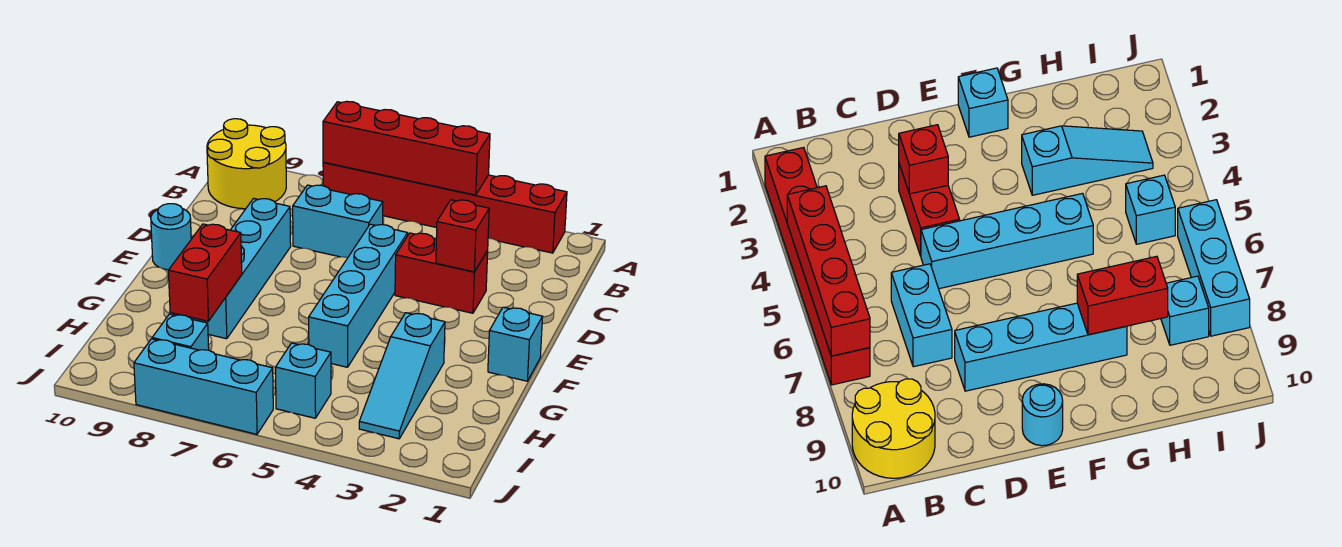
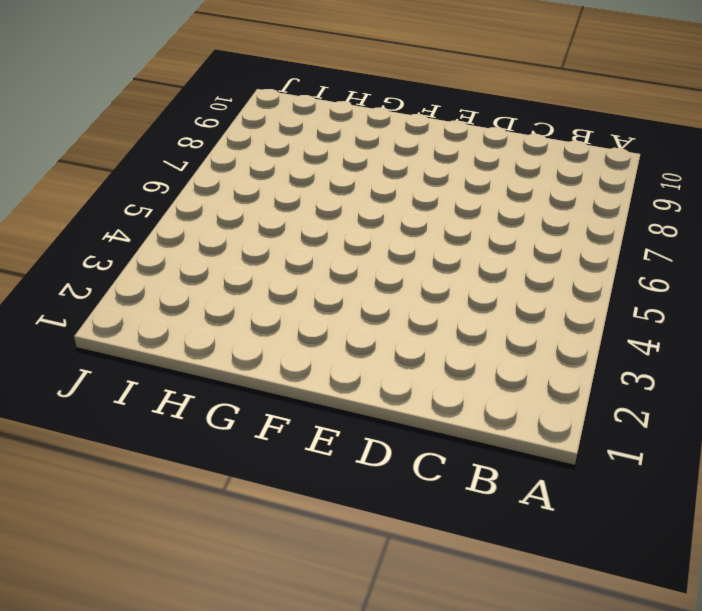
none -> red 1x6 brick [323,162,567,253]
none -> yellow 2x2 round brick [207,119,286,209]
none -> cyan 1x2 brick [293,185,383,258]

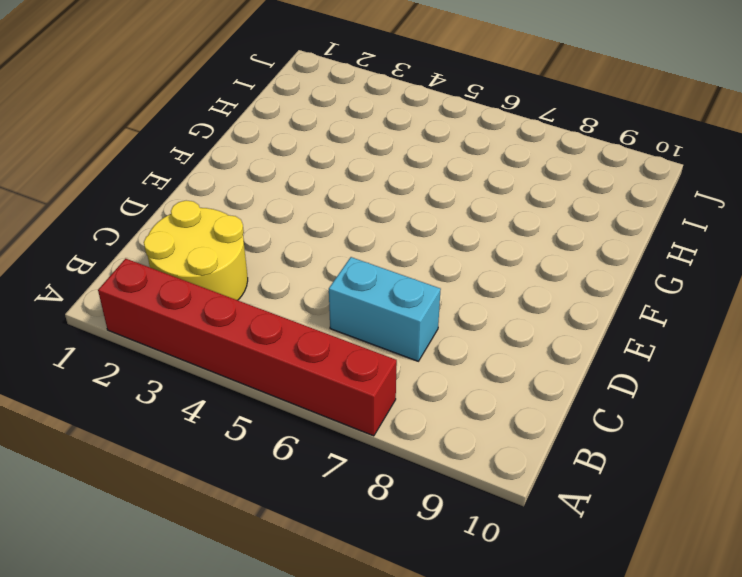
yellow 2x2 round brick [144,200,248,300] -> yellow 2x2 round brick moved to [207,119,286,209]
none -> red 1x2 brick [395,233,488,313]
none -> cyan 1x4 brick [309,224,408,367]
none -> cyan 1x4 brick [190,198,291,339]

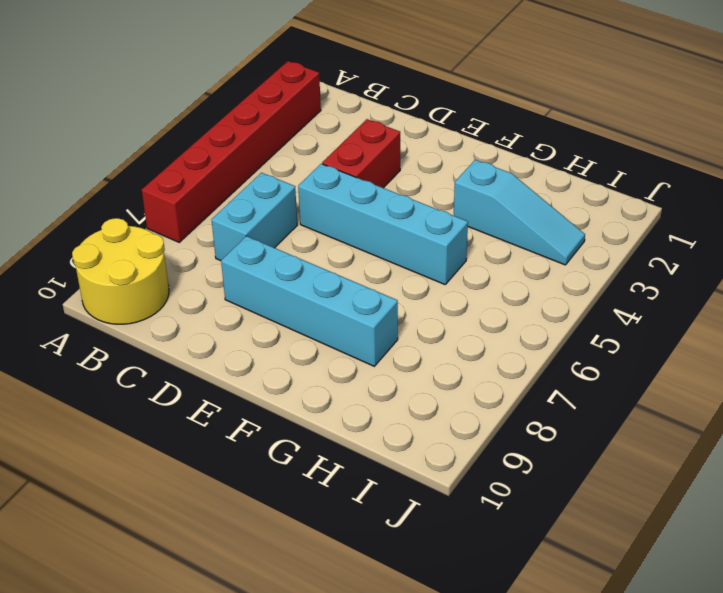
none -> cyan 1x1 round brick [151,204,191,270]
none -> cyan 1x1 brick [488,307,543,381]
none -> cyan 1x1 brick [276,343,331,418]

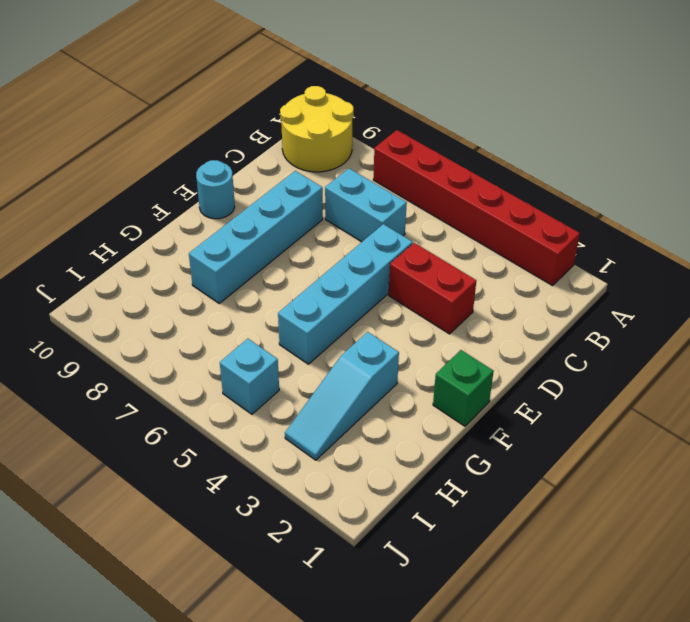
green 1x1 brick [433,350,494,426] -> cyan 1x1 brick [488,307,543,381]
none -> cyan 1x1 brick [152,314,209,350]
none -> cyan 1x3 brick [134,339,273,434]
none -> red 1x4 brick [323,101,490,195]

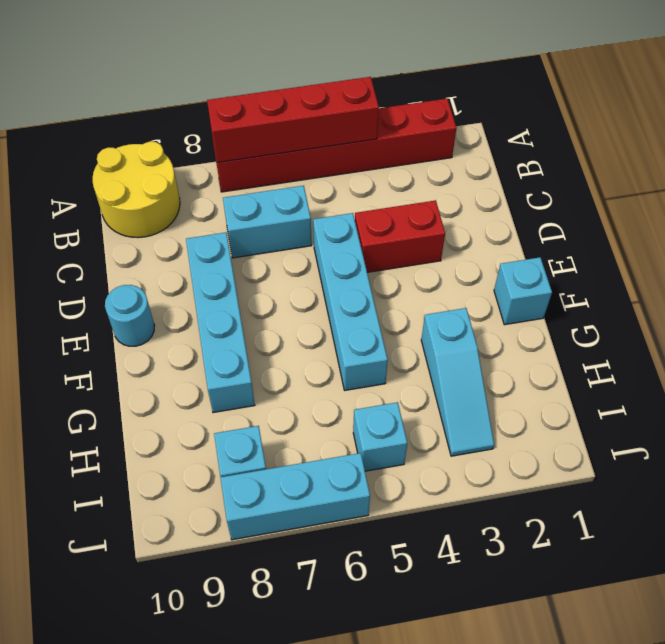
none -> red 1x1 brick [436,200,489,272]
none -> red 1x2 brick [168,224,242,321]

